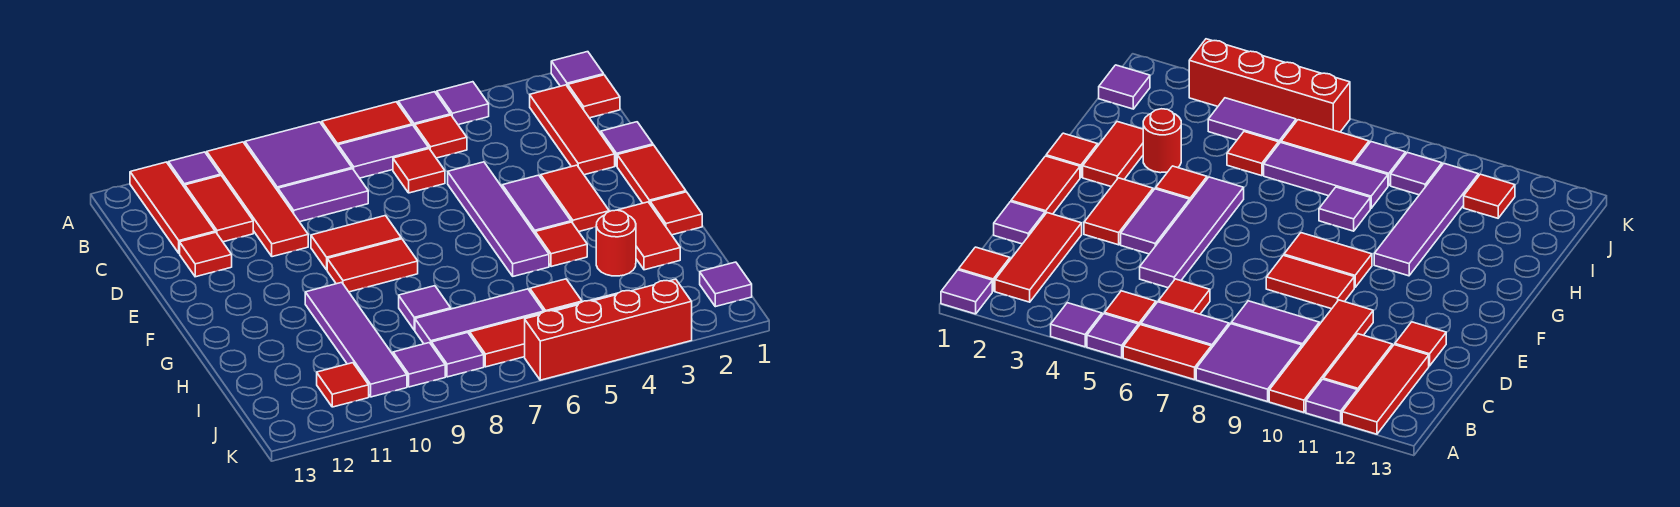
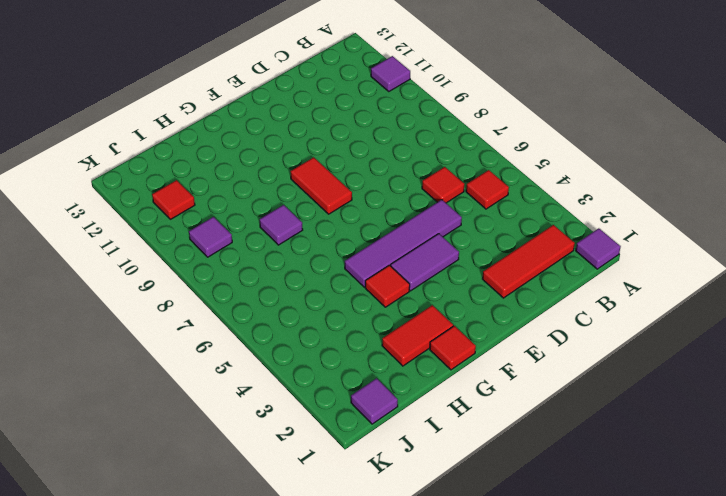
none -> purple 1x1 tile [437,82,489,125]
none -> purple 1x1 tile [398,92,450,127]
none -> red 1x2 tile [322,102,412,147]
none -> purple 2x2 tile [245,122,352,191]

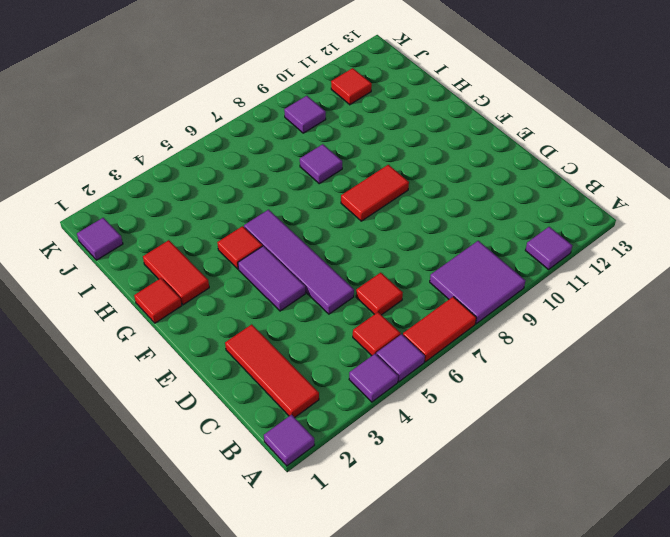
none -> red 1x4 tile [207,142,308,257]
none -> red 1x3 tile [130,162,215,253]
none -> red 1x1 tile [568,75,620,118]
none -> purple 1x2 tile [338,125,429,178]

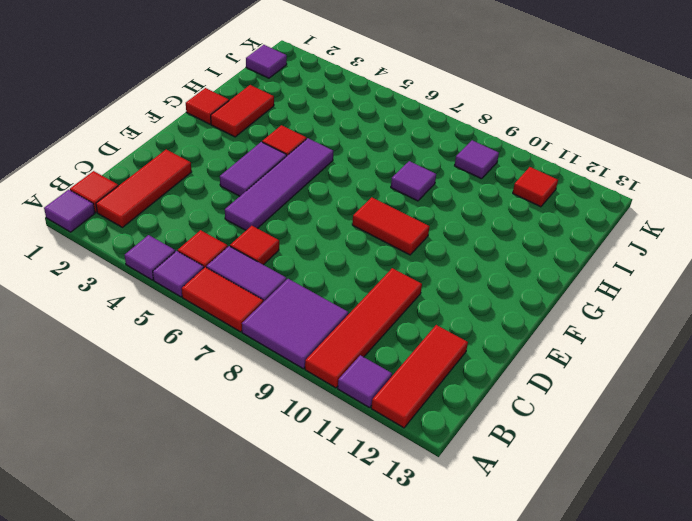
none -> red 1x2 tile [185,176,253,242]
none -> purple 1x2 tile [278,169,368,222]
none -> purple 1x1 tile [601,122,653,166]
none -> red 1x1 tile [180,232,232,277]

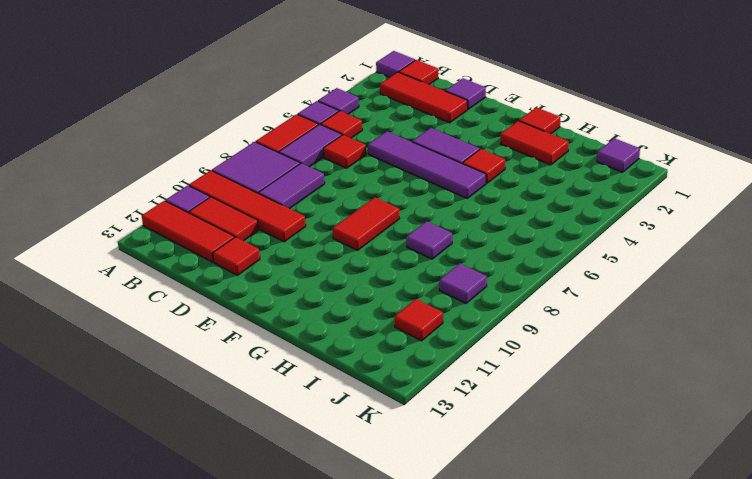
none -> red 1x2 tile [617,145,686,204]
none -> red 1x2 tile [541,165,609,232]
none -> red 1x2 tile [311,216,401,270]
none -> purple 1x4 tile [305,282,407,397]

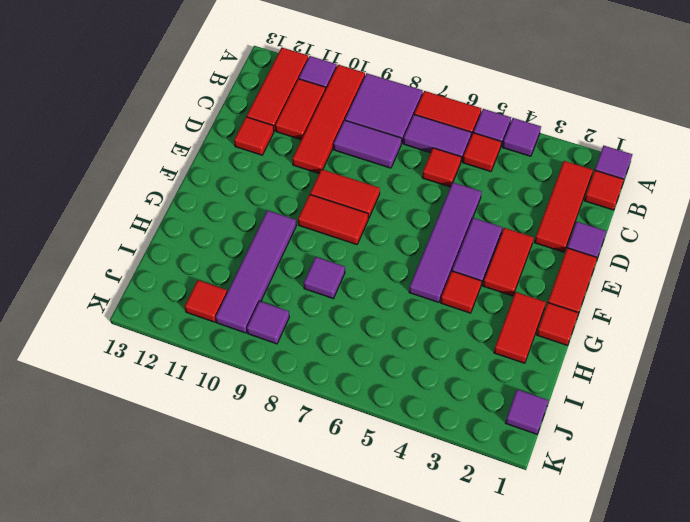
none -> red 1x1 round brick [596,210,636,276]
none -> red 1x1 tile [530,279,582,312]
none -> purple 1x3 tile [415,289,544,344]
none -> purple 1x2 tile [1208,98,1296,143]

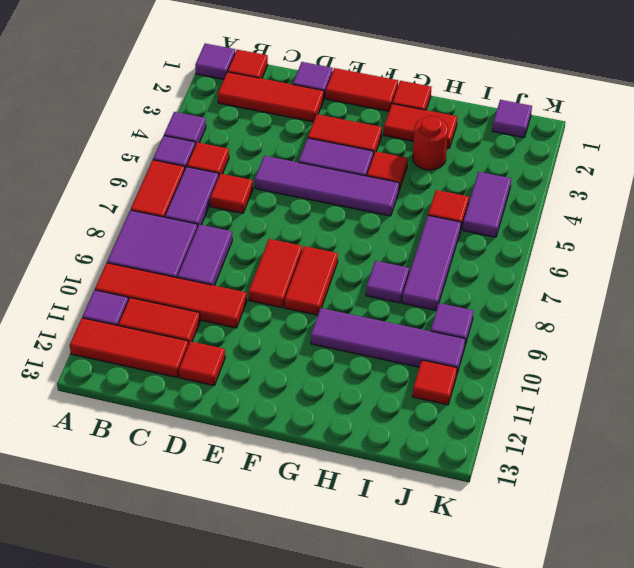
none -> red 1x2 tile [470,313,541,367]
none -> purple 1x1 tile [431,333,484,377]
none -> red 1x4 brick [525,279,692,380]

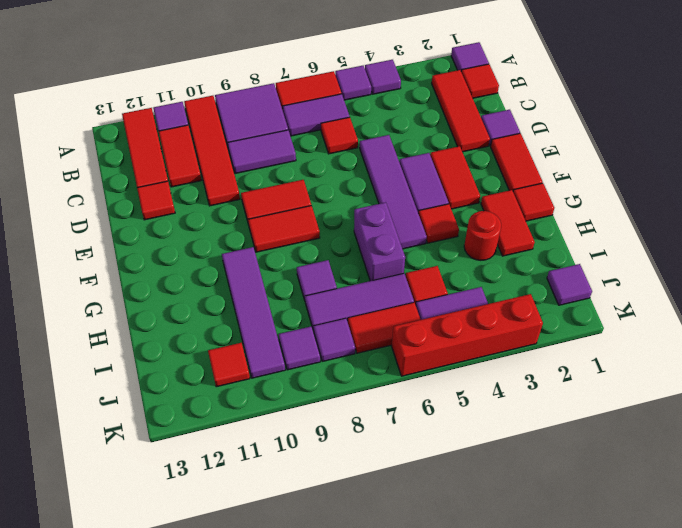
purple 1x2 brick [354,202,405,281] -> none
none -> red 1x1 tile [415,115,467,158]

